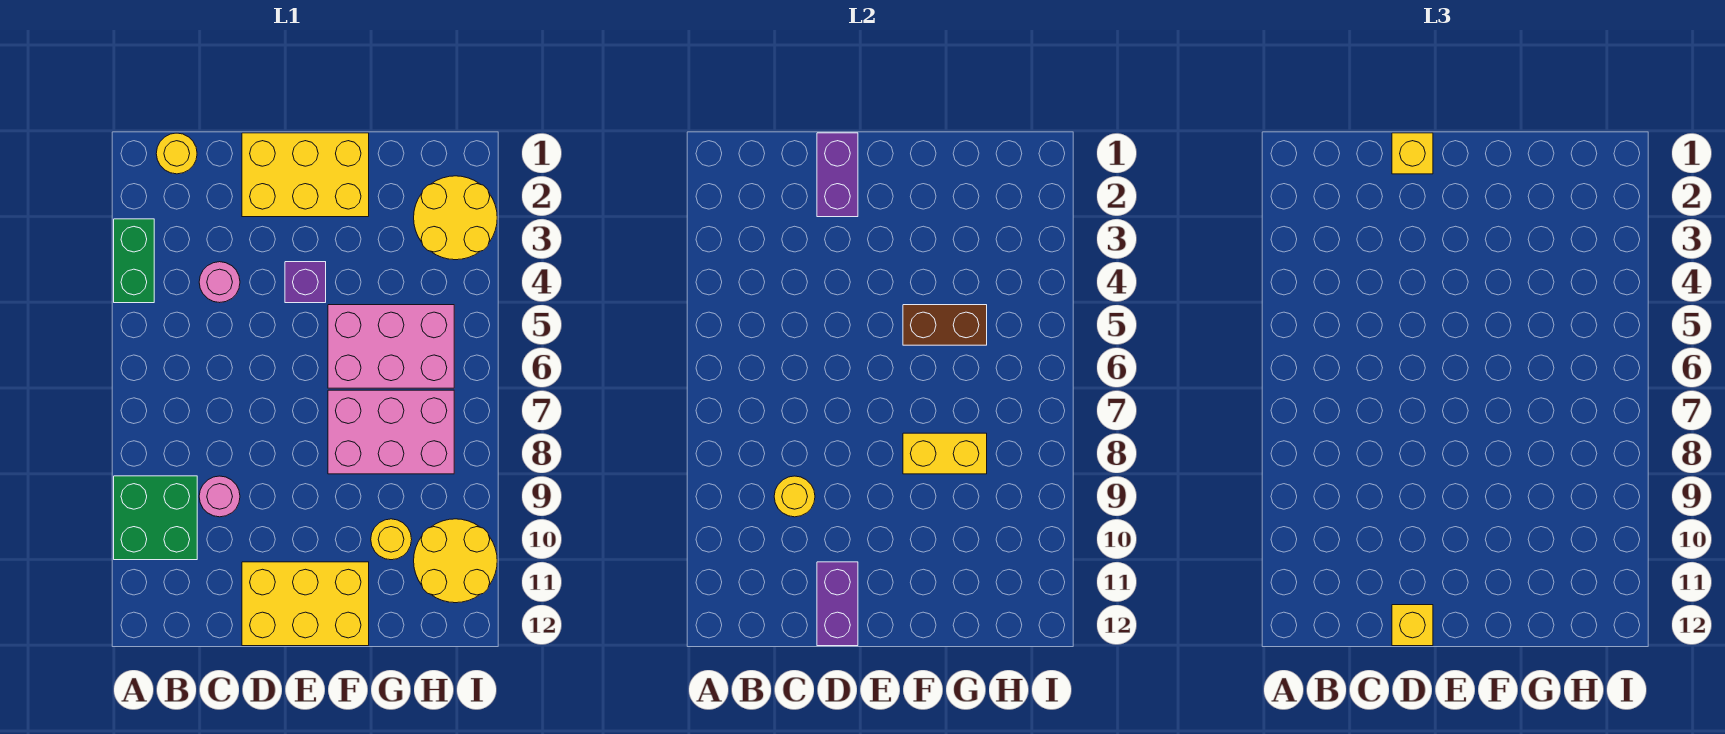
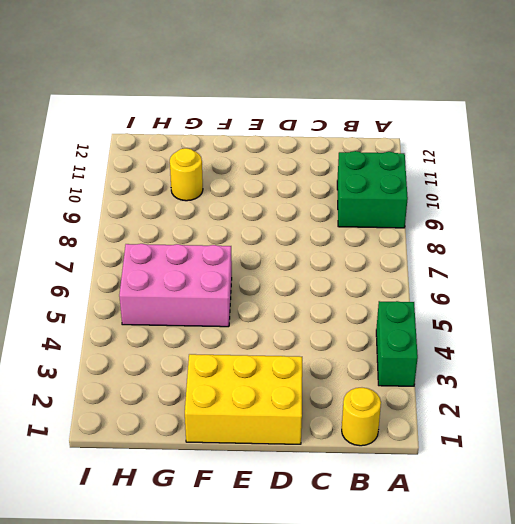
none -> pink 1x1 round brick [199,262,240,303]
none -> pink 1x1 round brick [199,476,240,517]
none -> yellow 2x3 brick [242,562,369,646]

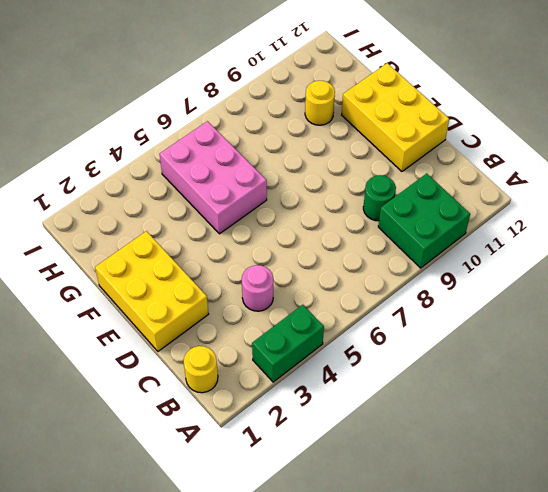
green 1x1 round brick [363,175,396,221] -> pink 1x1 round brick [199,476,240,517]
none -> purple 1x1 brick [285,262,326,303]
none -> pink 2x3 brick [328,390,454,474]
none -> yellow 2x2 round brick [414,176,497,260]

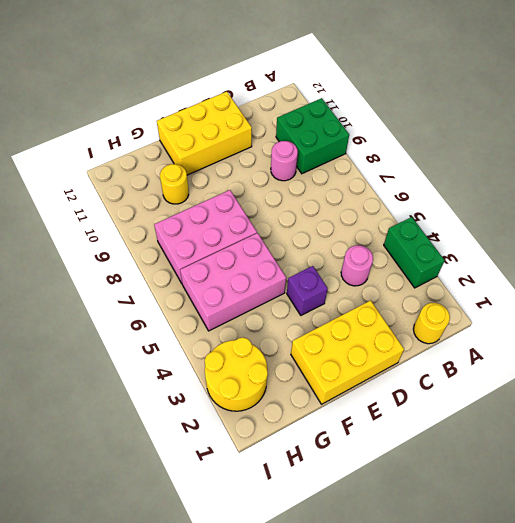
none -> yellow 2x2 round brick [414,519,497,603]
none -> yellow 1x1 round brick [774,476,815,517]
none -> purple 1x2 brick [817,133,858,217]

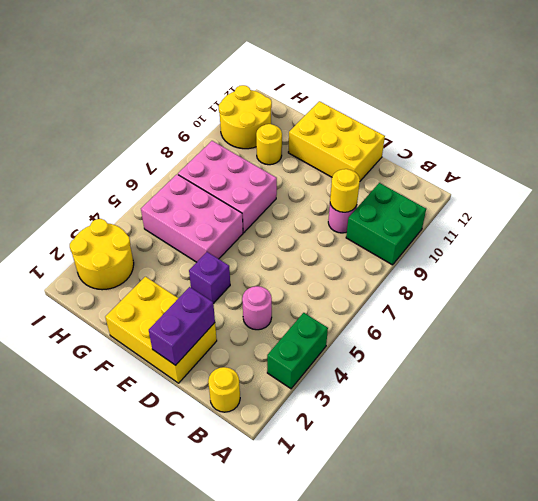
none -> purple 1x2 brick [817,562,858,646]
none -> brown 1x2 brick [903,305,987,345]
none -> yellow 1x2 brick [903,433,987,474]

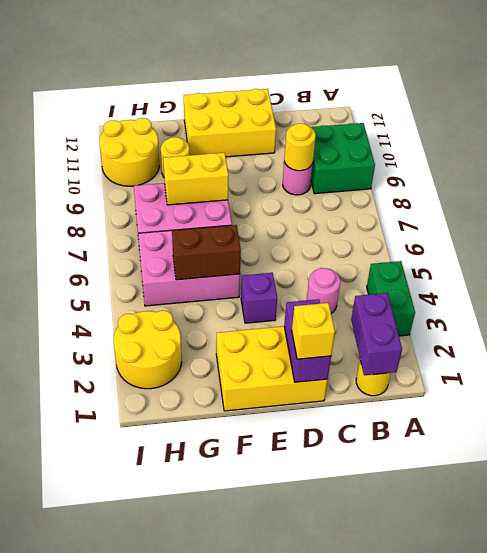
purple 1x2 brick [351,293,402,375] -> purple 1x2 brick moved to [817,562,858,646]
none -> yellow 1x1 brick [1392,605,1433,646]

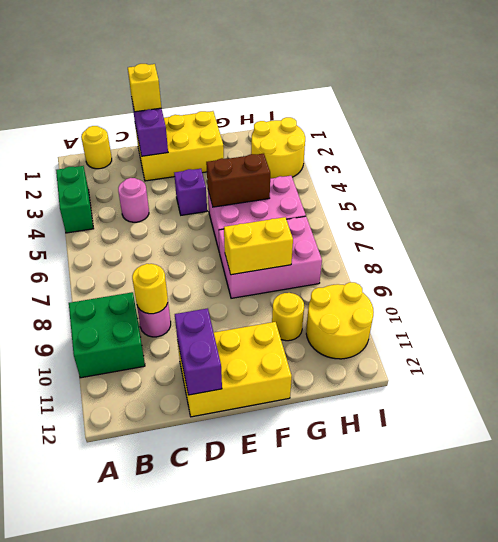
none -> yellow 1x1 brick [1392,605,1433,646]

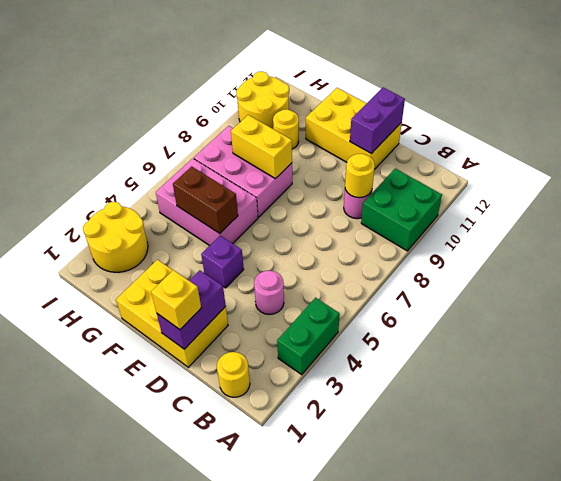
none -> yellow 1x1 brick [1392,605,1433,646]

